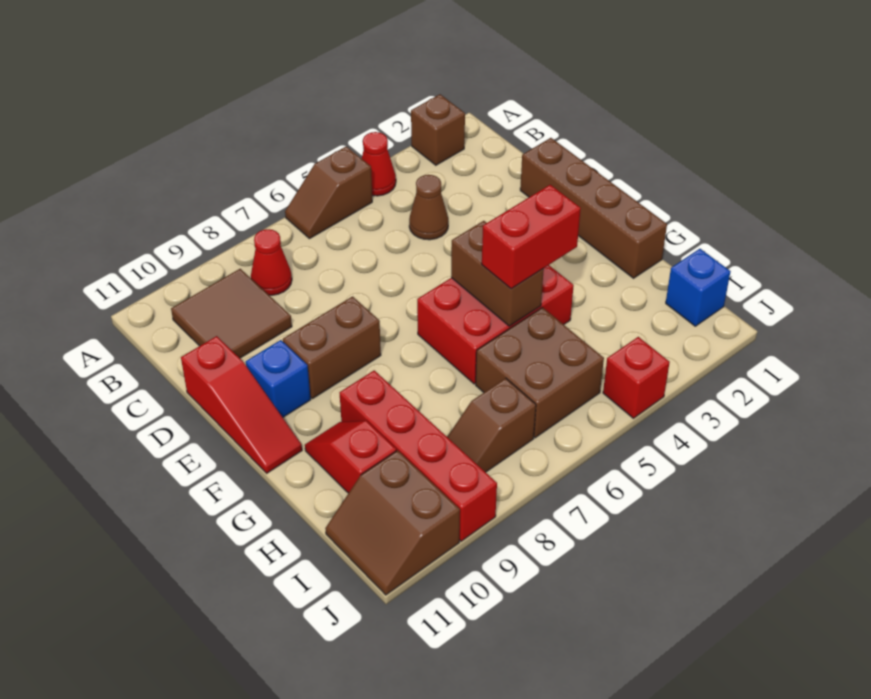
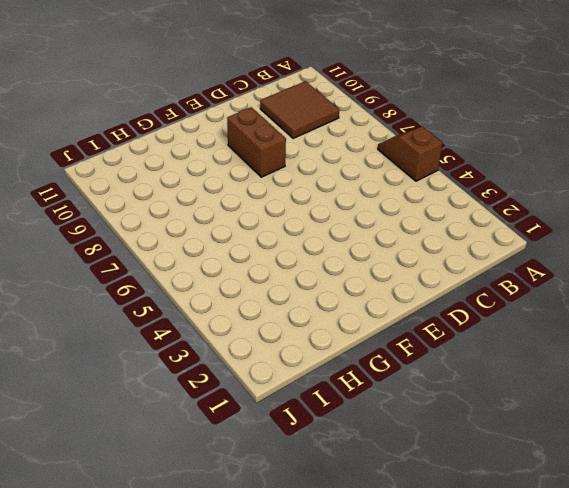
none -> brown 1x1 brick [411,94,465,165]
none -> red 1x1 cone [362,132,396,196]
none -> red 1x1 cone [251,229,292,295]

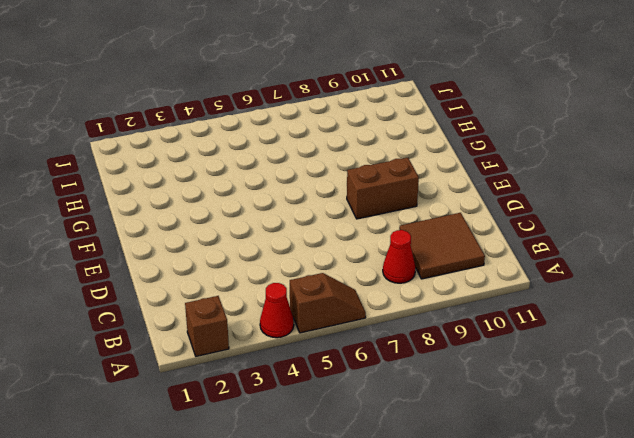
none -> brown 1x1 cone [409,175,448,240]
none -> brown 1x4 brick [520,138,667,278]
none -> red 1x3 slope [181,336,302,473]

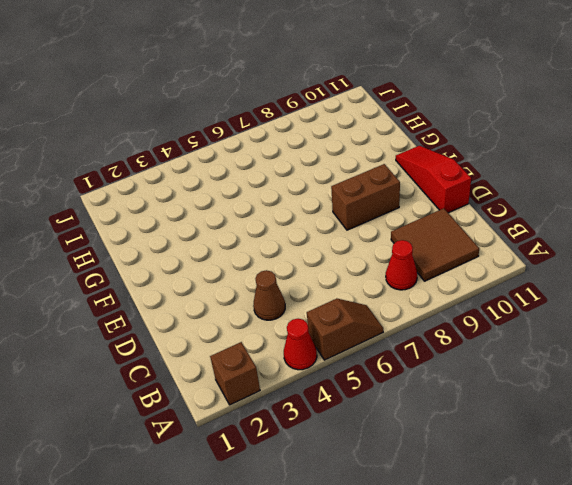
none -> brown 1x4 brick [520,138,667,278]
none -> blue 1x1 brick [246,340,311,417]
none -> red 2x3 brick [417,265,574,384]

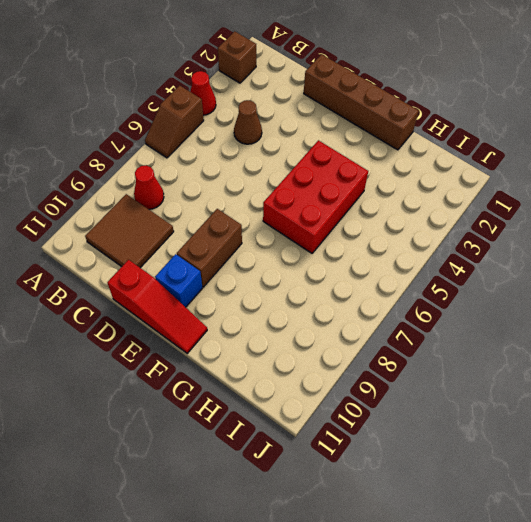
none -> red 1x4 brick [340,370,497,541]
none -> red 1x2 slope [305,421,396,493]
none -> brown 2x2 brick [476,308,604,438]

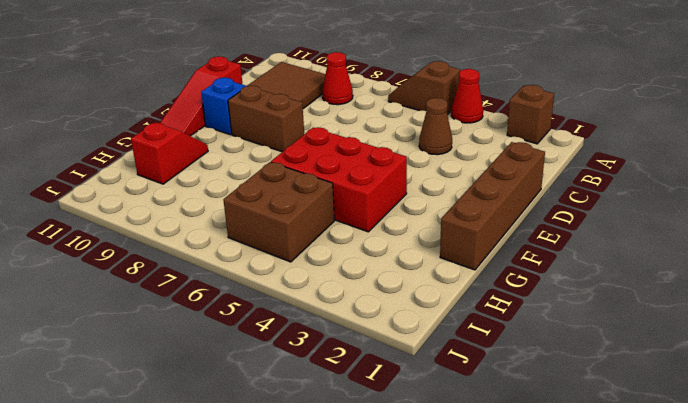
none -> red 1x4 brick [340,370,497,541]
none -> blue 1x1 brick [666,249,731,326]
none -> brown 1x2 slope [447,378,536,472]

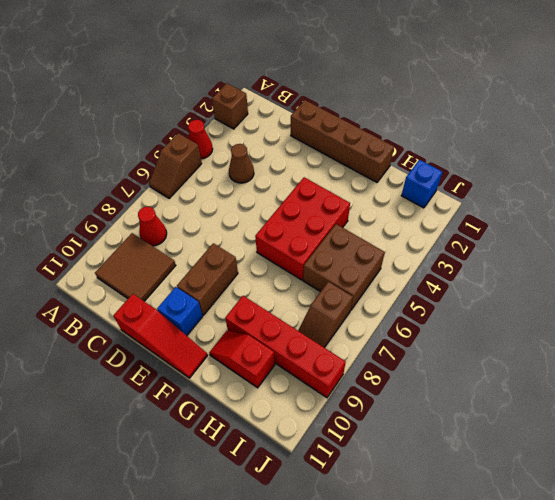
none -> brown 2x2 slope [325,450,460,595]
none -> red 1x1 brick [603,337,670,418]
none -> brown 1x2 brick [451,221,544,326]

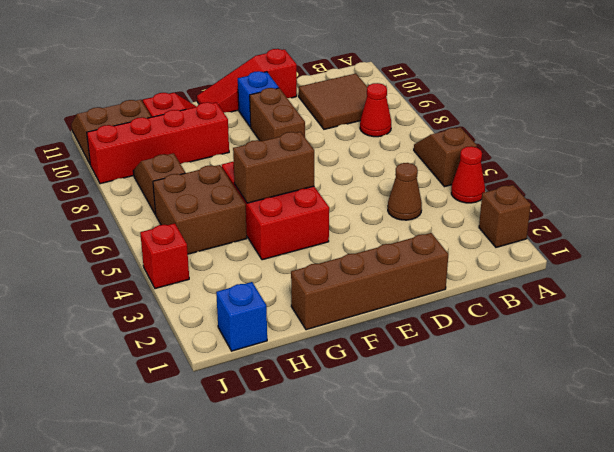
none -> red 1x2 brick [482,185,581,289]

